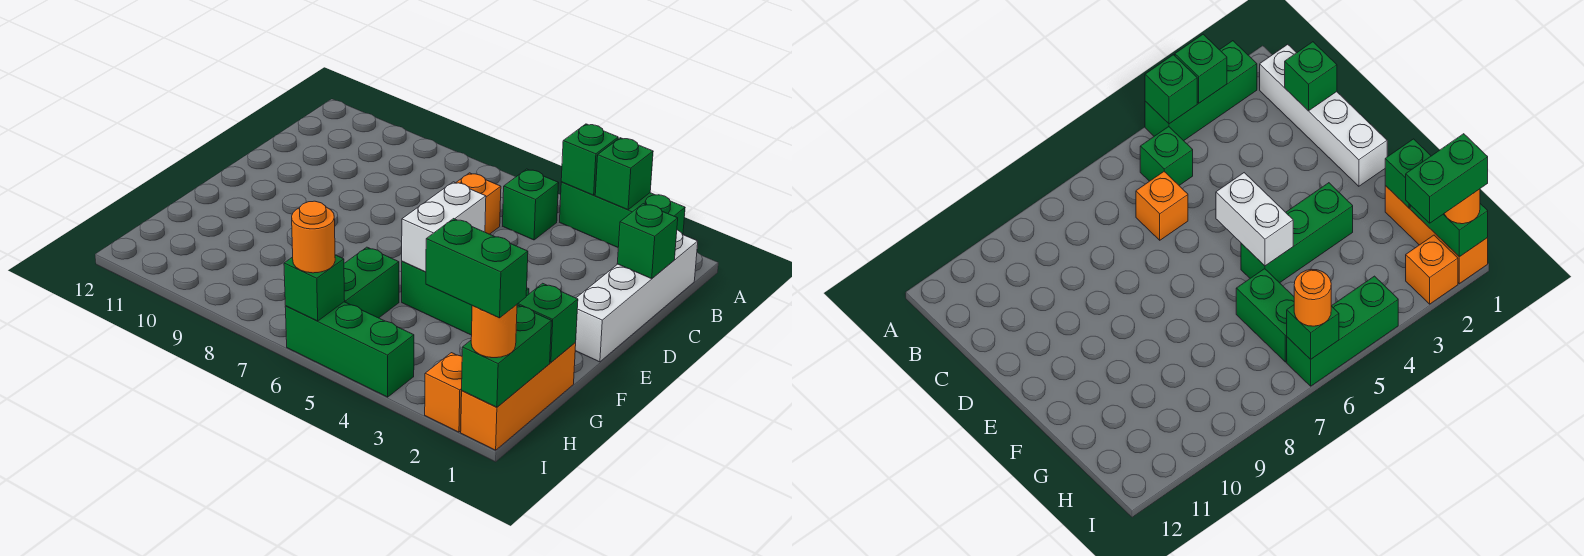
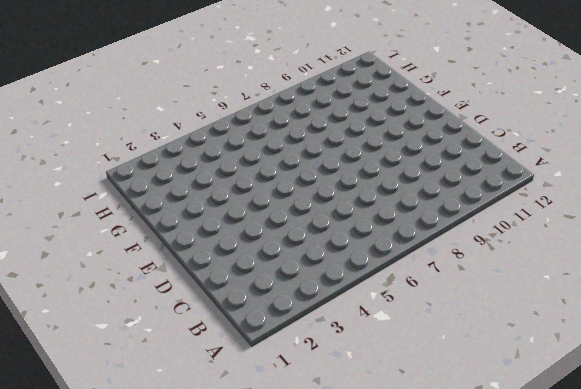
none -> green 1x3 brick [560,182,685,247]
none -> white 1x4 brick [575,230,698,362]
none -> green 1x1 brick [503,169,559,240]

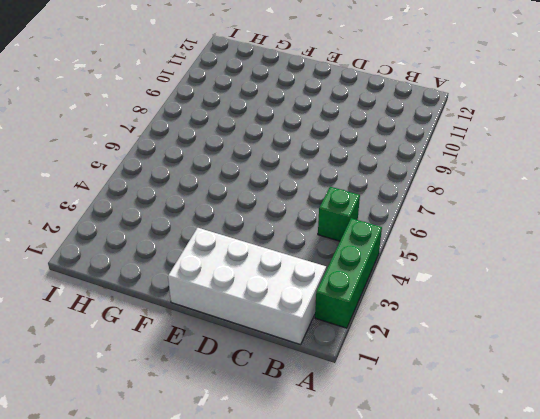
white 2x4 brick [168,228,326,345] -> white 1x4 brick [575,230,698,362]
none -> orange 1x1 brick [456,173,501,234]
none -> green 1x3 brick [402,262,529,335]
none -> orange 1x3 brick [461,343,576,450]

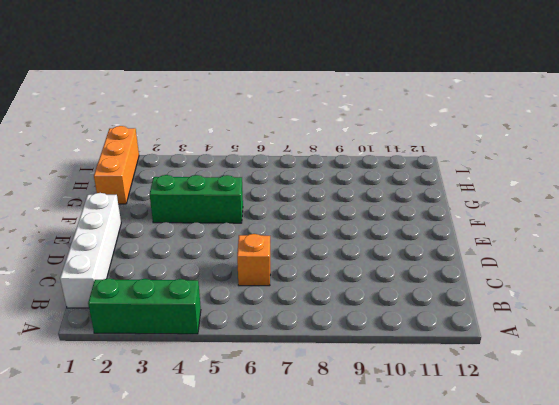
none -> green 1x1 brick [503,169,559,240]
none -> green 1x2 brick [344,247,399,318]
none -> orange 1x1 brick [425,353,462,432]

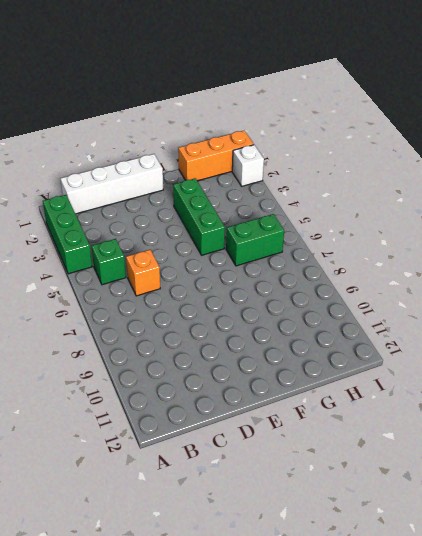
white 1x1 brick [232,145,264,186] -> orange 1x1 brick [425,353,462,432]
none -> green 1x3 brick [285,302,414,397]
none -> green 1x1 brick [595,138,653,210]
none -> green 1x1 brick [561,124,618,195]

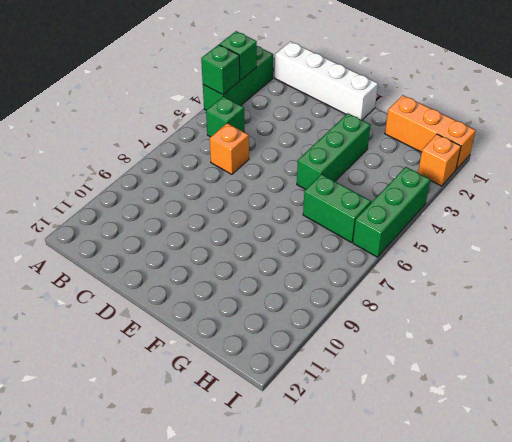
none -> green 1x1 brick [617,204,678,279]
none -> white 1x2 brick [402,182,486,272]
none -> green 1x1 brick [517,283,578,362]

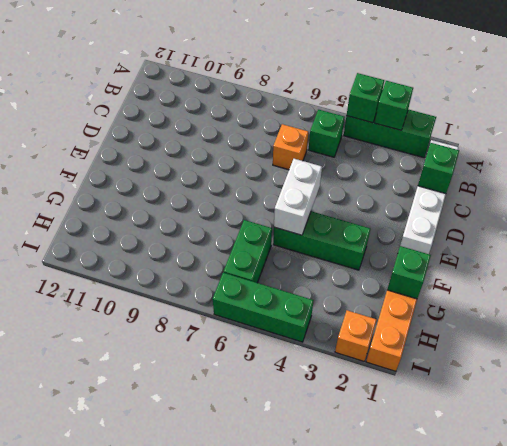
none -> green 1x2 brick [462,305,552,407]
none -> green 1x1 brick [284,255,345,321]
none -> orange 1x1 round brick [471,305,517,358]

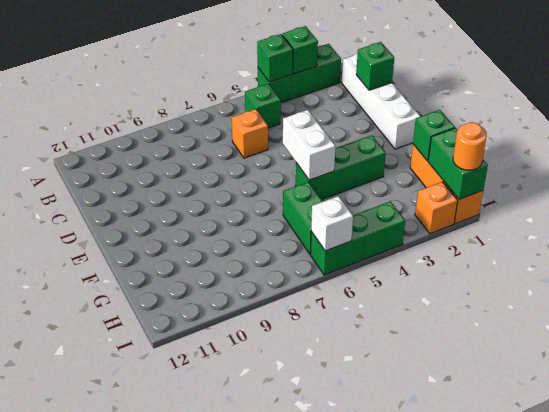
white 1x1 brick [311,196,353,251] -> green 1x1 brick [284,255,345,321]
none -> orange 1x1 round brick [292,201,335,273]
none -> green 1x2 brick [426,219,528,318]

